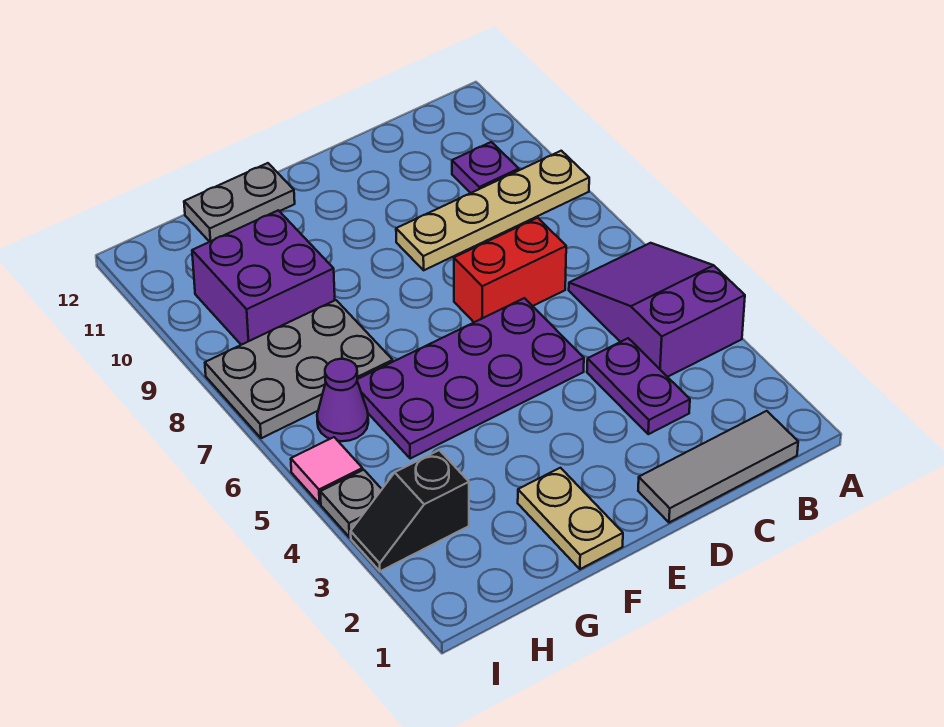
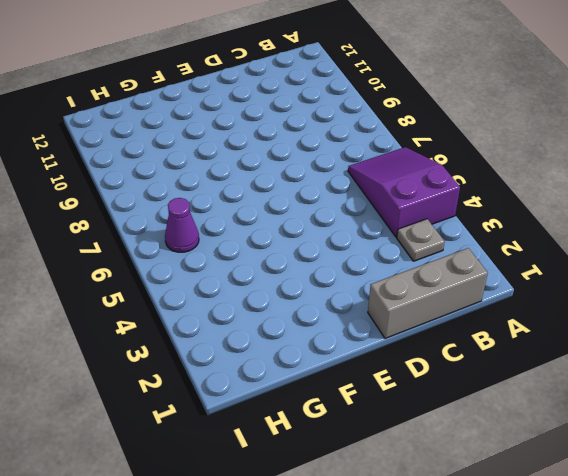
grey 1x3 brick [368,248,488,339] -> grey 1x3 tile [638,411,798,523]
grey 1x1 plate [397,219,445,261] -> grey 1x1 plate moved to [320,470,382,537]
none -> tan 1x4 plate [396,151,589,270]
none -> purple 1x1 plate [452,142,519,193]
none -> purple 1x2 plate [587,338,690,434]

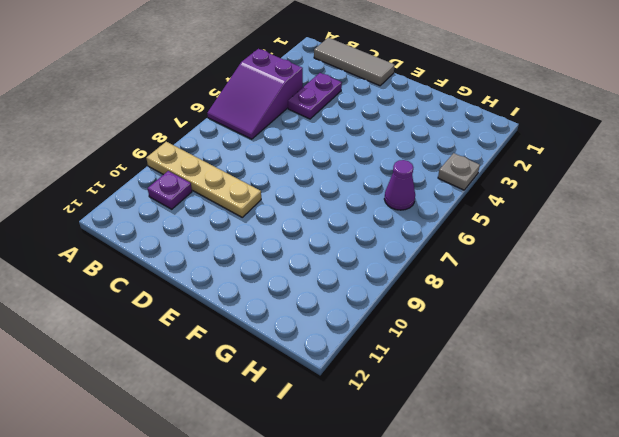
none -> red 1x2 brick [454,218,566,322]
none -> purple 2x4 plate [357,298,584,459]
none -> tan 1x2 plate [518,468,623,569]

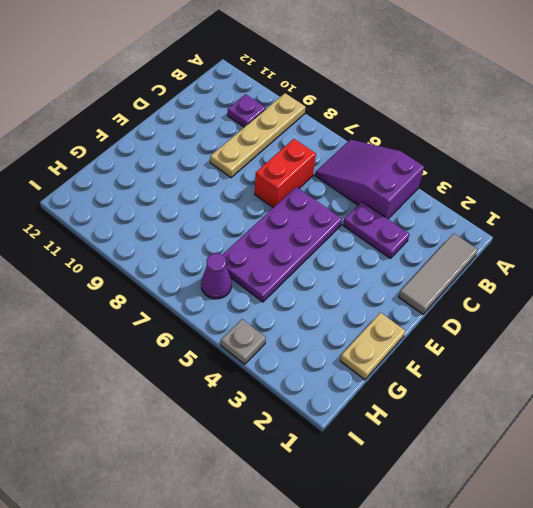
tan 1x2 plate [340,313,405,380] -> tan 1x2 plate turned to [518,468,623,569]
none -> grey 1x2 plate [184,163,295,242]
none -> grey 2x3 plate [205,300,393,438]
none -> purple 2x2 brick [192,210,335,345]

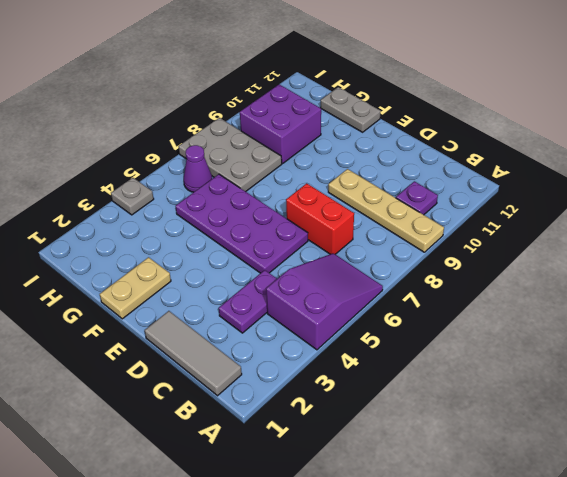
none -> black 1x2 slope [351,450,469,571]
none -> pink 1x1 tile [291,437,363,504]

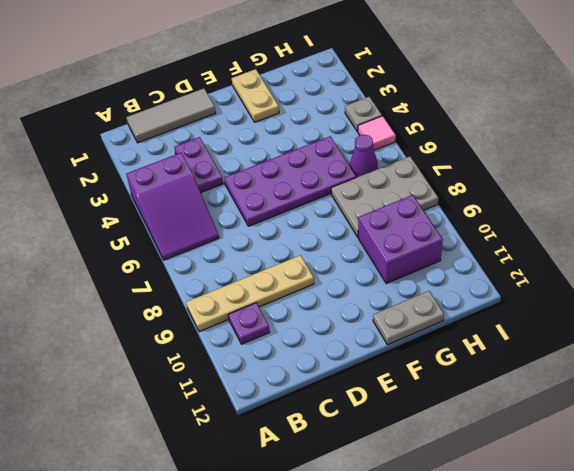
none -> red 1x2 brick [454,218,566,322]
none -> black 1x2 slope [351,450,469,571]

